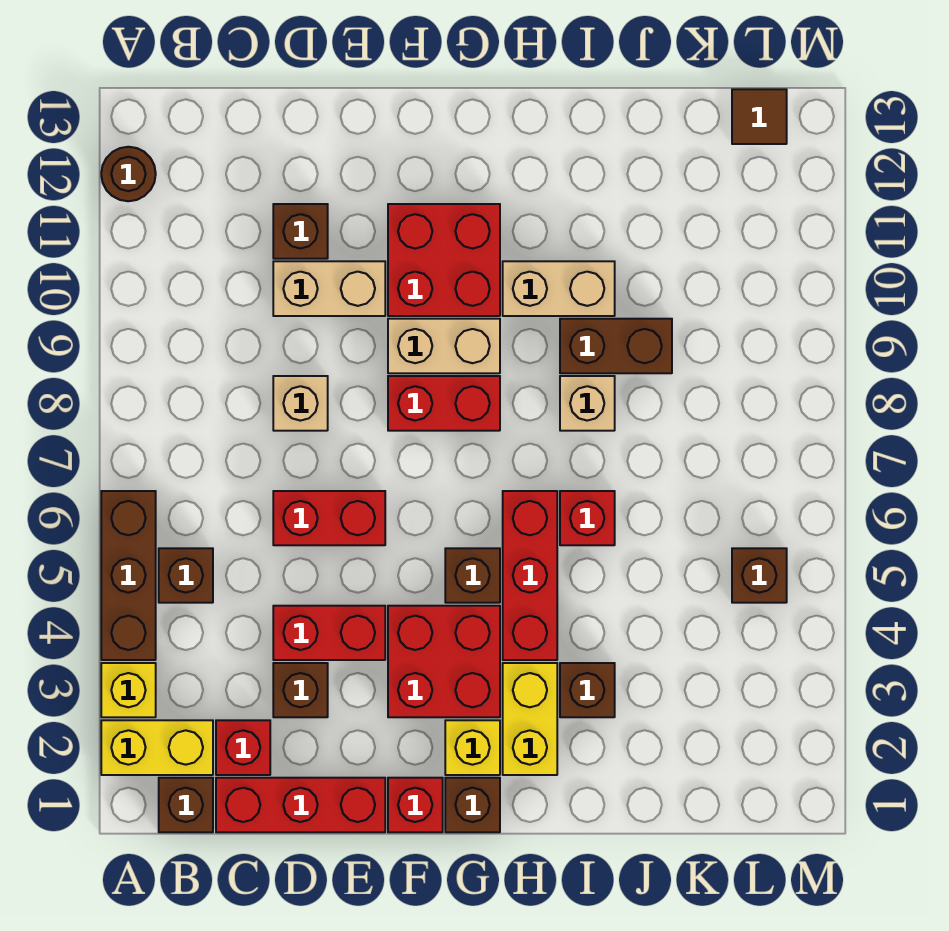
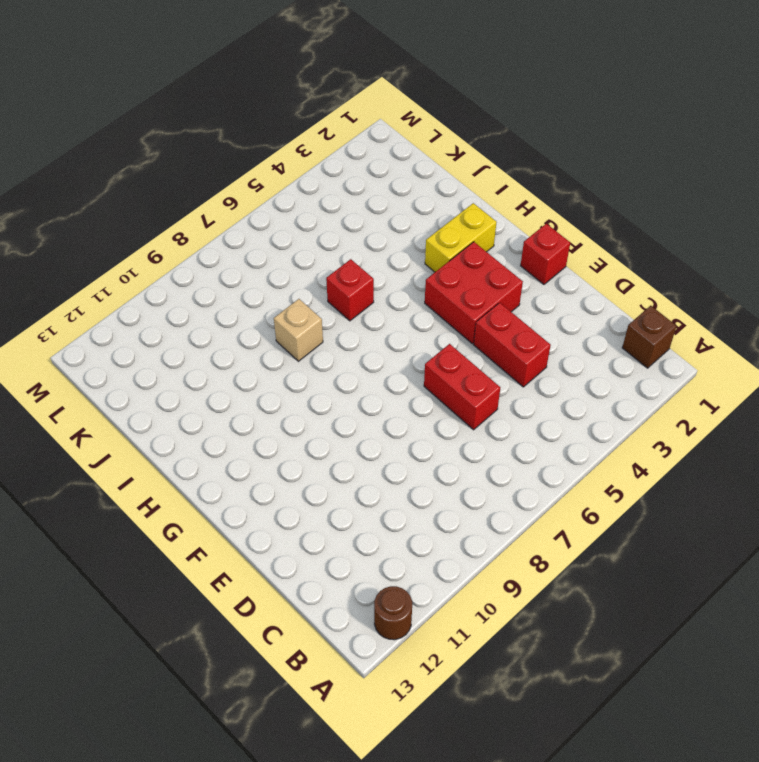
none -> yellow 1x2 brick [101,720,213,775]
none -> yellow 1x1 brick [101,663,156,717]
none -> brown 1x3 brick [101,491,156,660]
none -> brown 1x1 brick [159,548,213,603]

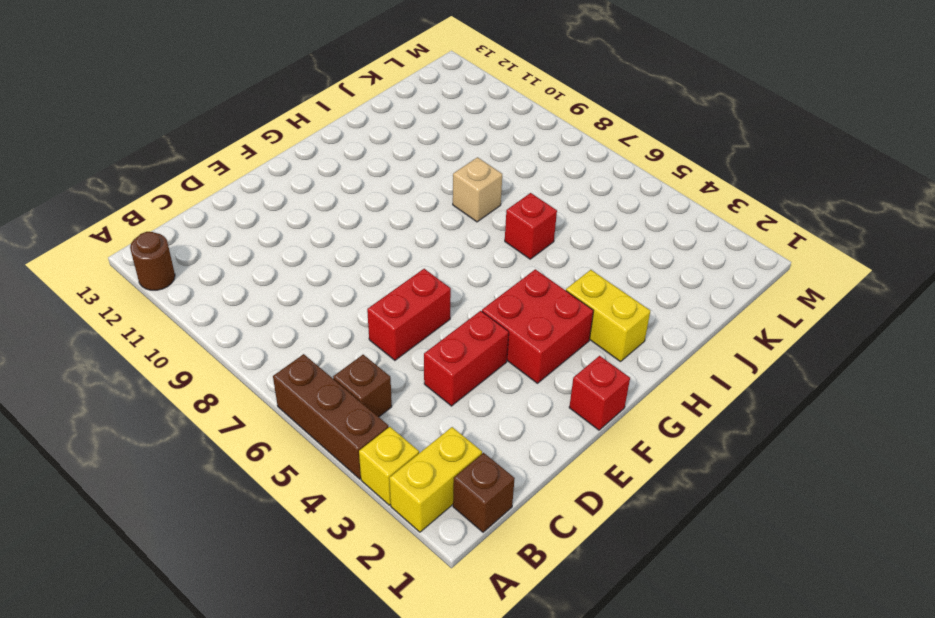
none -> red 1x3 brick [216,778,385,832]
none -> red 1x1 brick [216,720,270,775]
none -> brown 1x1 brick [273,663,328,717]
none -> tan 1x1 brick [273,376,328,431]

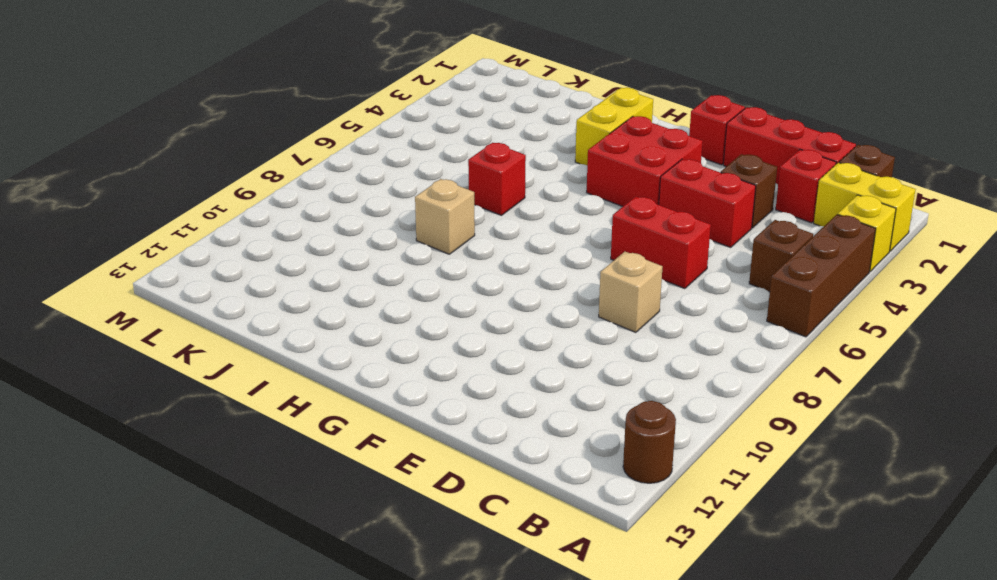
none -> tan 1x2 brick [273,261,385,316]
none -> brown 1x1 brick [273,204,328,259]
none -> red 1x2 brick [388,376,500,431]
none -> tan 1x2 brick [388,319,500,373]

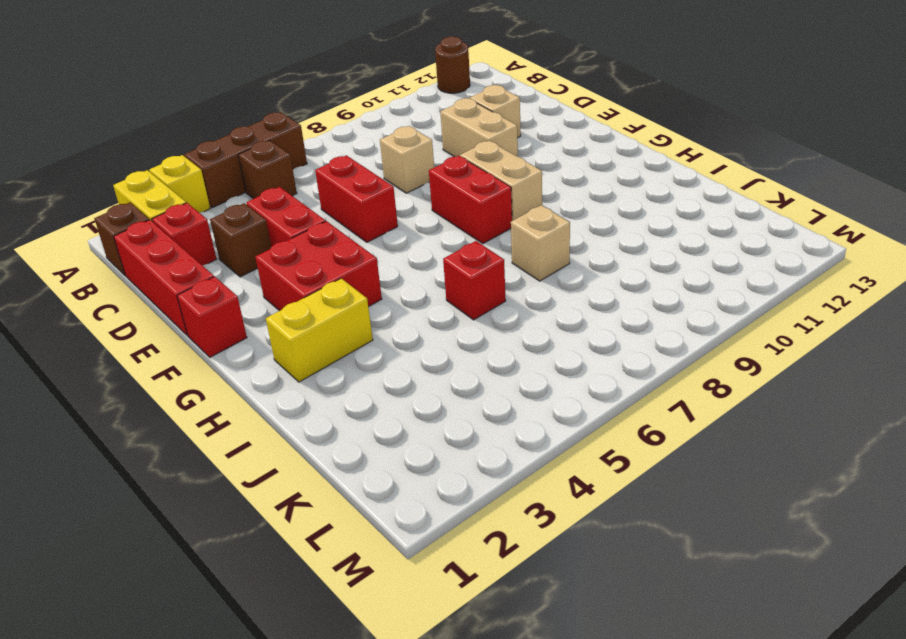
tan 1x1 brick [469,85,521,138] -> brown 1x1 brick [273,204,328,259]
none -> red 2x2 brick [388,204,500,316]
none -> brown 1x1 brick [445,778,500,832]
none -> yellow 1x1 brick [445,720,500,775]
none -> brown 1x1 brick [445,548,500,603]

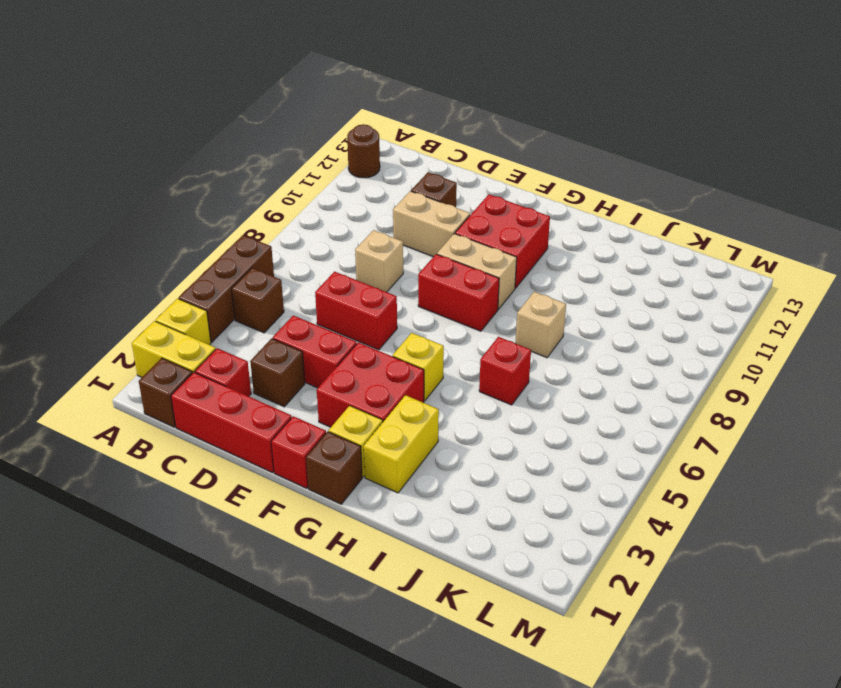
yellow 1x1 brick [393,333,444,401] -> brown 1x1 brick [445,548,500,603]
none -> red 1x3 brick [503,491,557,660]
none -> tan 1x2 brick [503,261,615,316]
none -> brown 1x1 brick [560,663,615,717]
none -> brown 1x2 brick [560,319,672,373]

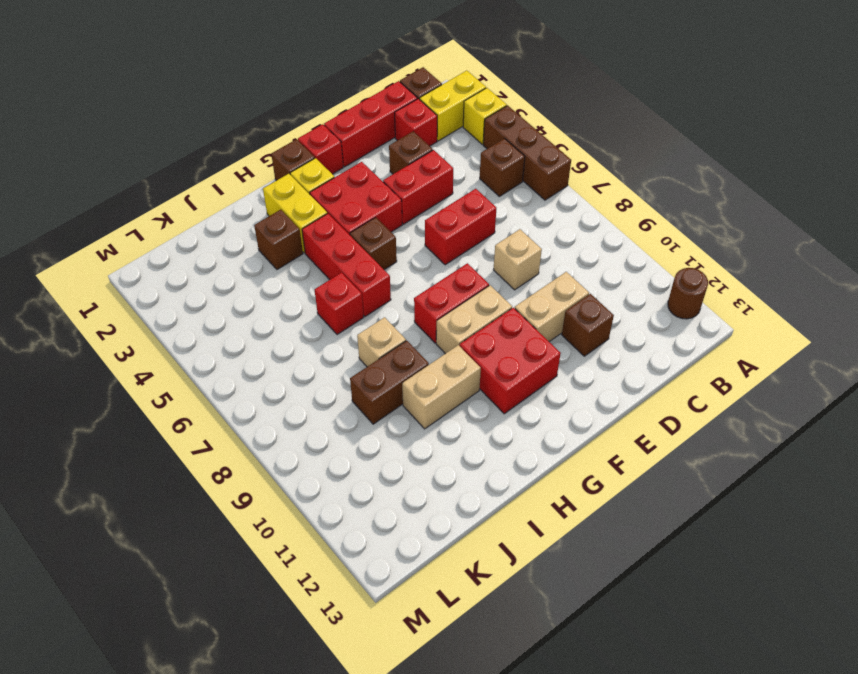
none -> brown 1x1 brick [732,548,787,603]
none -> brown 1x1 tile [732,89,787,144]

